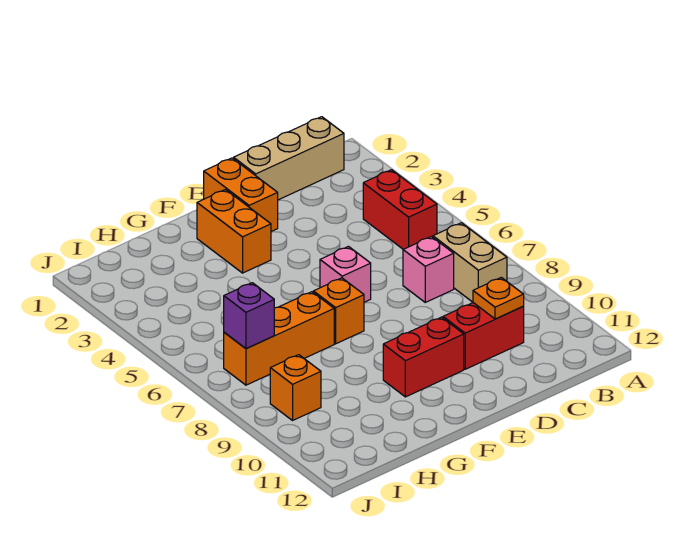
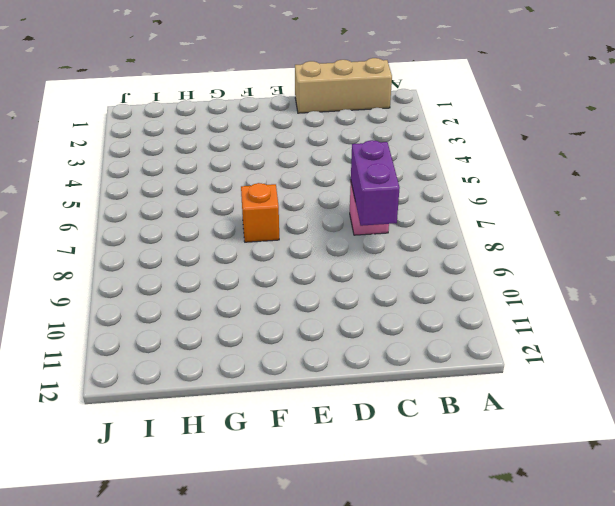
purple 1x2 brick [351,140,400,226] -> none
none -> red 1x2 brick [363,170,437,249]
none -> tan 1x2 brick [433,223,507,302]
none -> red 1x2 brick [443,303,524,369]

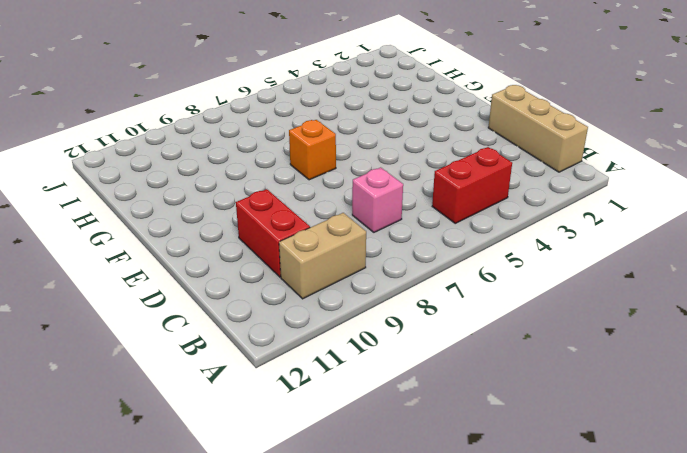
tan 1x2 brick [279,213,366,299] -> tan 1x2 brick moved to [433,223,507,302]
none -> orange 1x2 brick [204,158,278,231]
none -> pink 1x1 brick [320,246,371,302]
none -> red 1x2 brick [383,317,464,397]

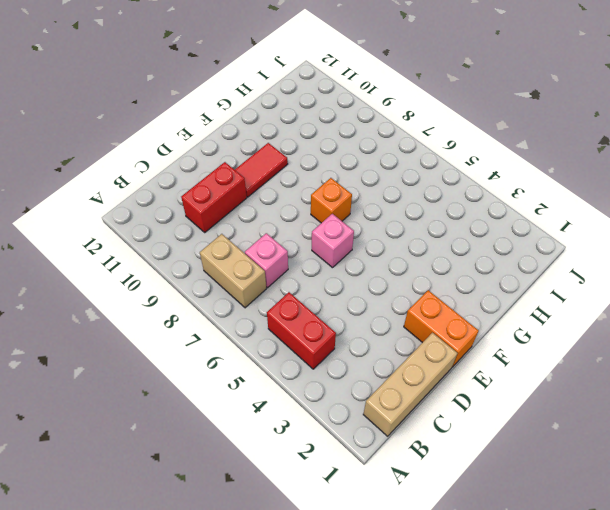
red 1x2 tile [235,143,288,197] -> red 1x2 brick [383,317,464,397]
none -> orange 1x2 brick [197,190,271,273]
none -> orange 1x3 brick [224,292,334,385]
none -> orange 1x1 brick [270,355,321,420]

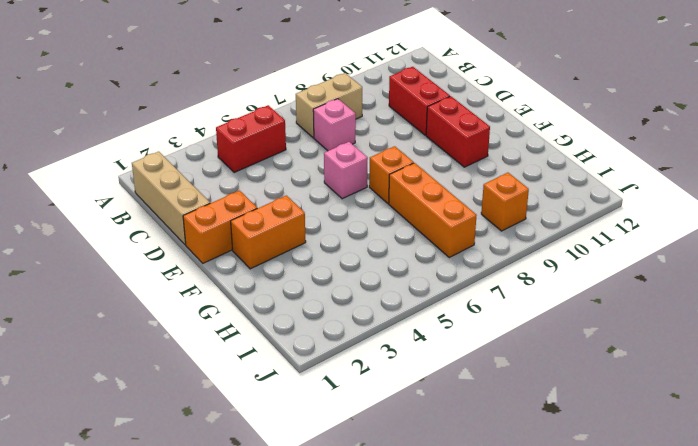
none -> orange 1x1 plate [473,277,524,319]
none -> purple 1x1 brick [224,283,274,348]

